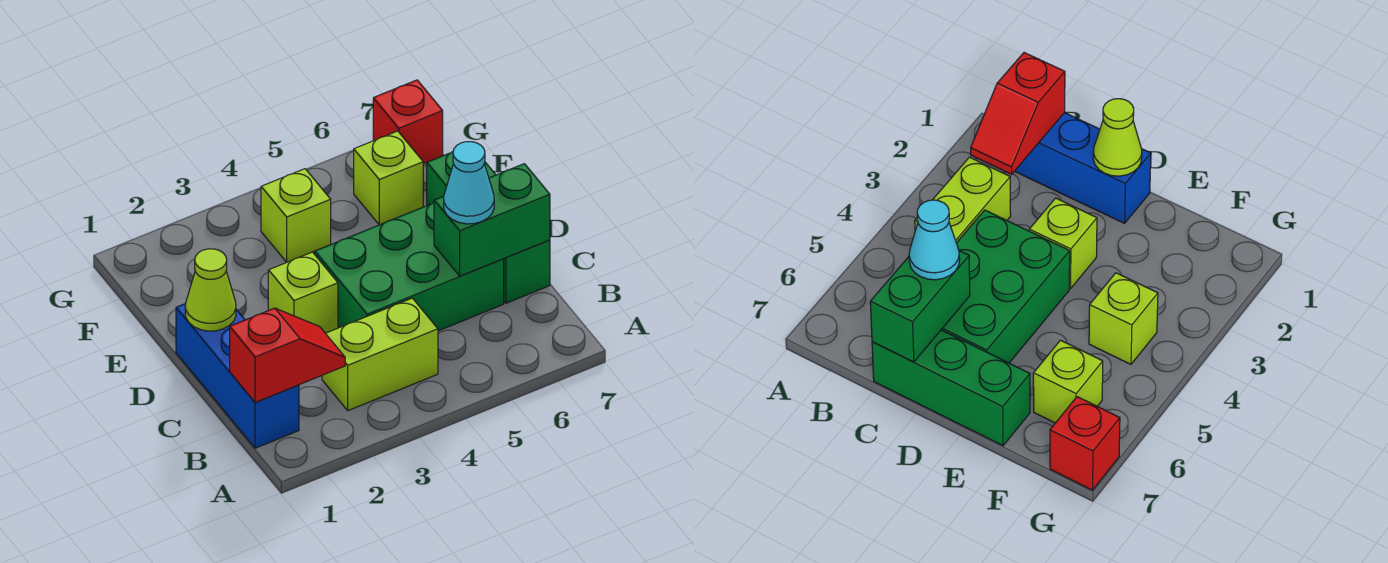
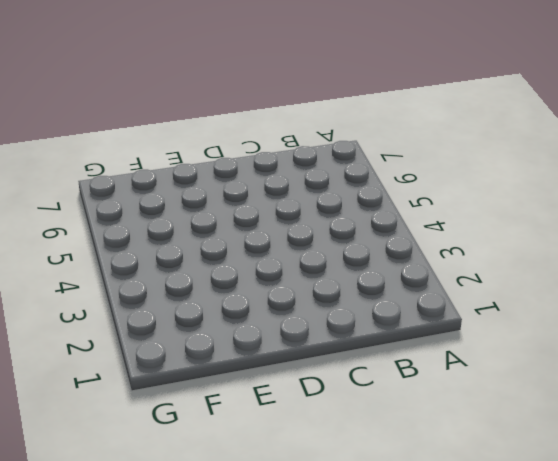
none -> blue 1x3 brick [176,304,299,448]
none -> lime 1x2 brick [322,298,438,411]
none -> green 2x3 brick [315,203,504,331]

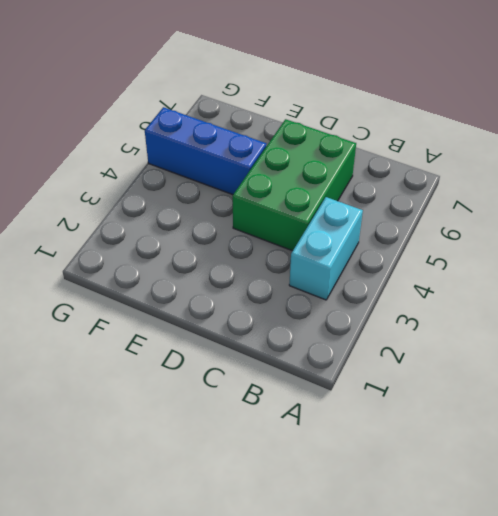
cyan 1x2 brick [289,197,363,300] -> lime 1x2 brick [322,298,438,411]
blue 1x3 brick [145,107,266,195] -> blue 1x3 brick moved to [176,304,299,448]
none -> green 1x3 brick [427,152,550,303]
none -> lime 1x1 brick [268,252,338,333]
none -> lime 1x1 brick [261,169,331,262]

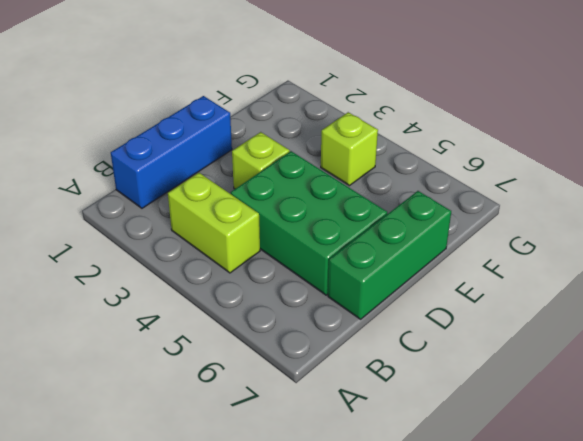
none -> lime 1x1 brick [354,131,423,225]
none -> red 1x1 brick [373,80,443,164]
none -> red 1x2 slope [230,308,345,402]

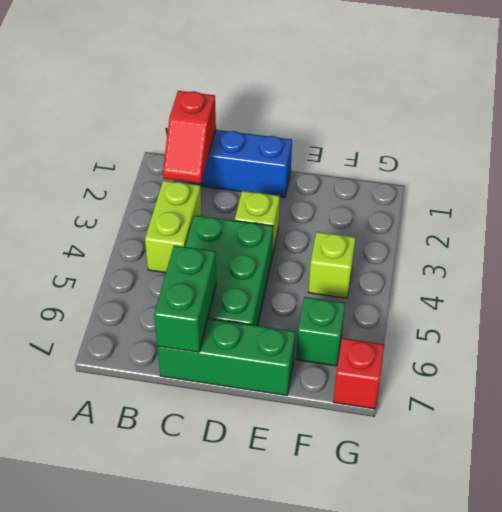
green 1x1 brick [296,297,345,366] -> lime 1x1 brick [354,131,423,225]
none -> lime 1x1 cone [185,249,236,331]
none -> cyan 1x1 cone [444,142,494,224]

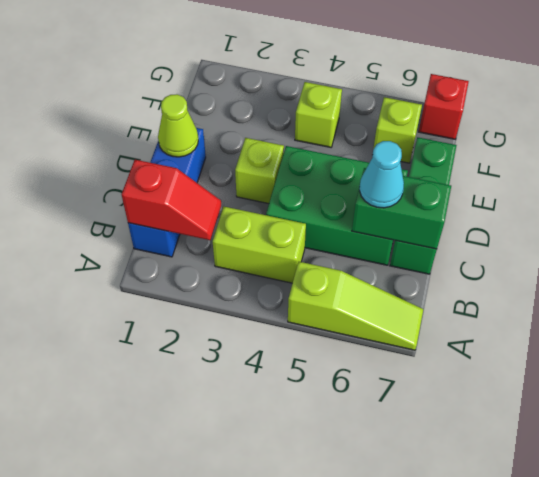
lime 1x3 slope [288,262,423,350] -> none

